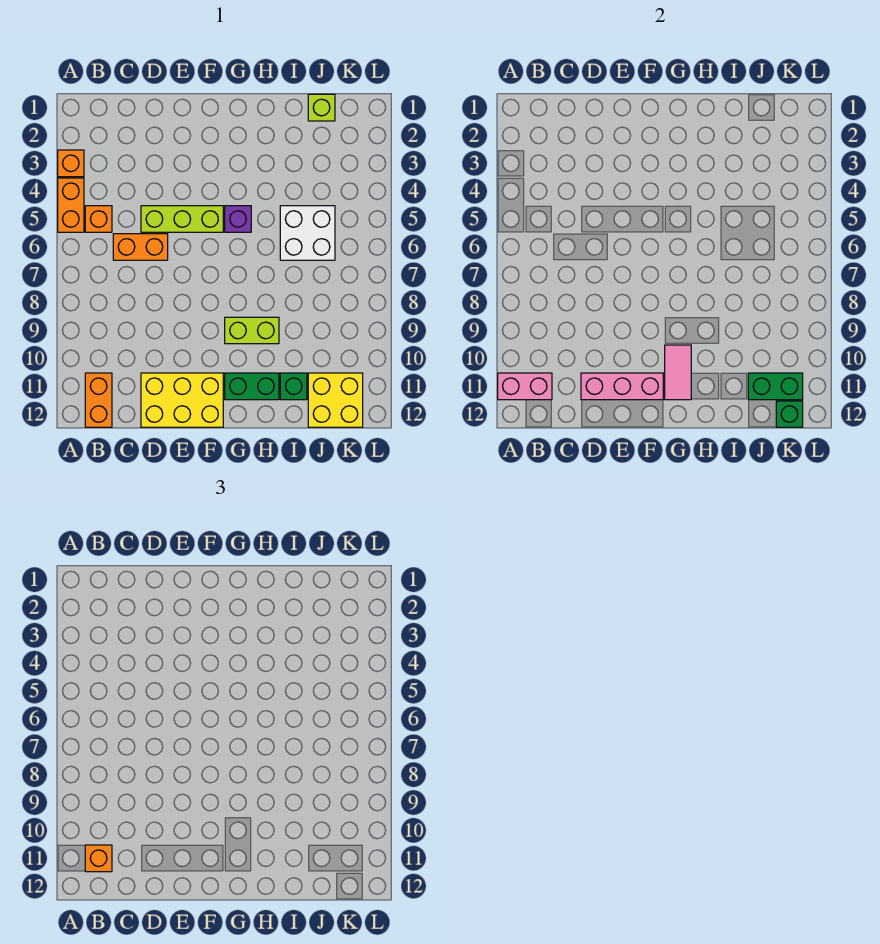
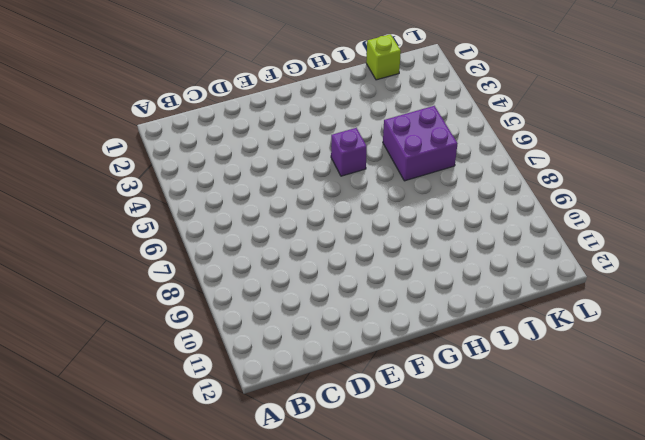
purple 2x2 brick [383,106,458,181] -> white 2x2 brick [280,206,335,260]
none -> orange 1x1 brick [58,150,84,177]
none -> orange 1x2 brick [58,178,84,232]
none -> orange 1x1 brick [85,206,112,232]

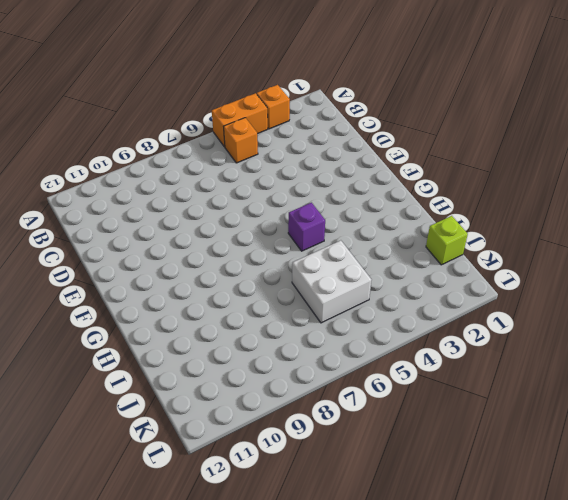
none -> orange 1x2 brick [85,373,112,427]
none -> orange 1x2 brick [113,234,168,260]
none -> lime 1x3 brick [141,206,223,232]

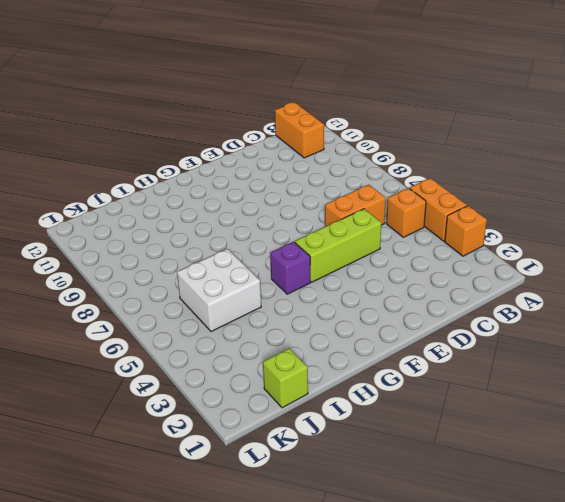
none -> yellow 2x3 brick [141,373,223,427]
none -> lime 1x2 brick [225,317,279,344]
none -> green 1x2 brick [225,373,279,400]

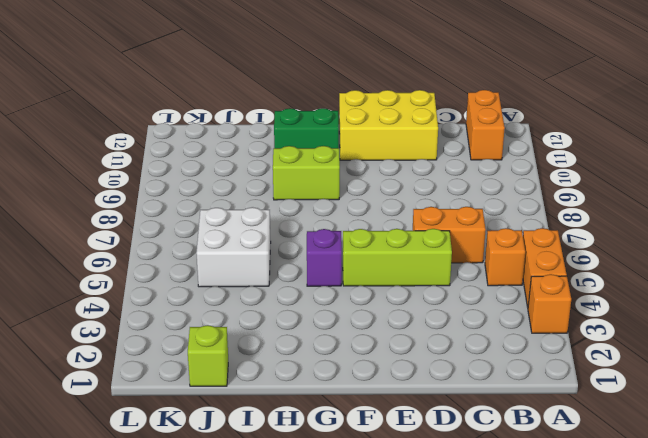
none -> green 1x1 brick [280,373,307,400]
none -> yellow 2x2 brick [308,373,363,427]
none -> pink 1x2 brick [498,373,552,400]

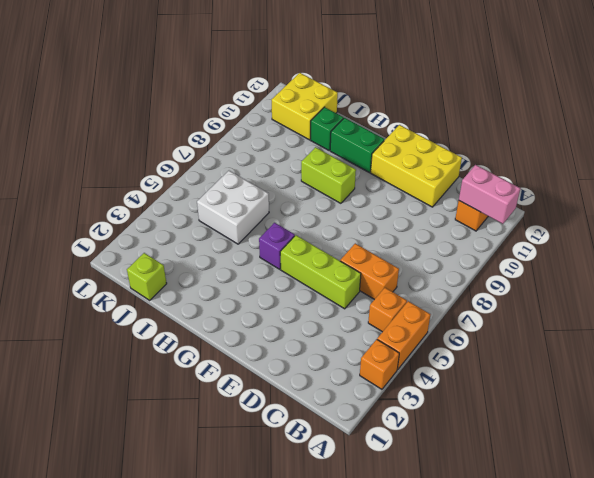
none -> pink 1x3 brick [581,373,663,400]
none -> pink 1x2 tile [665,345,691,400]
none -> green 1x2 brick [748,373,803,400]

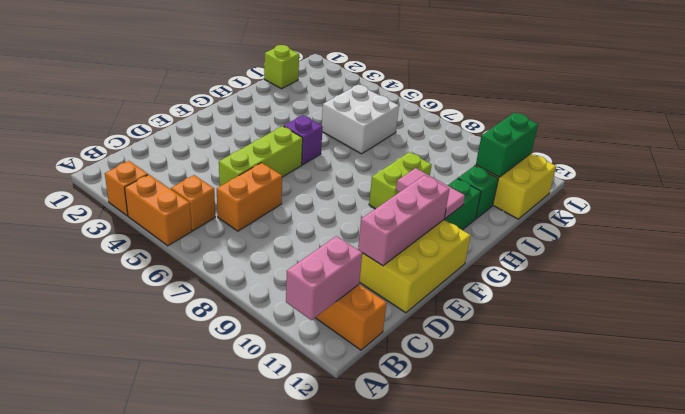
none -> green 1x1 brick [776,401,803,427]
none -> orange 1x1 brick [85,845,112,872]

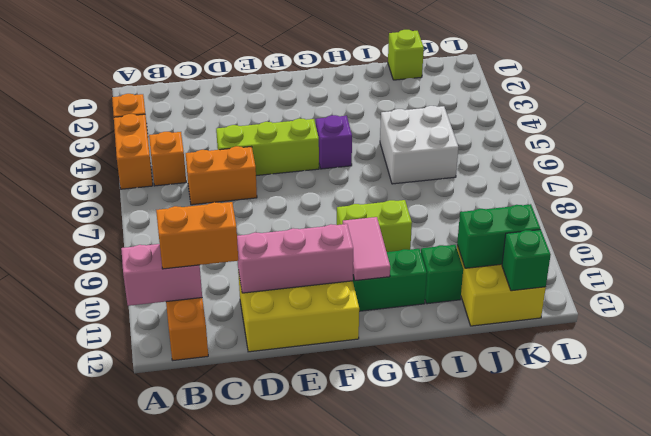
orange 1x2 brick [156,202,238,269] -> orange 1x1 brick [85,845,112,872]

